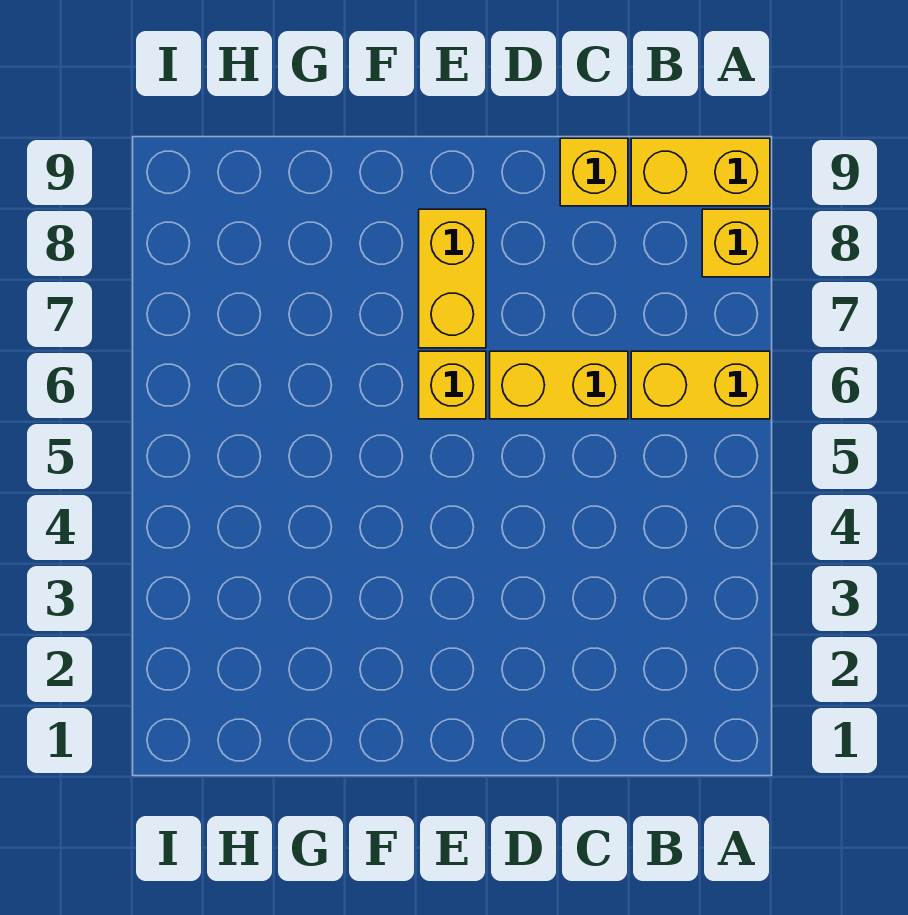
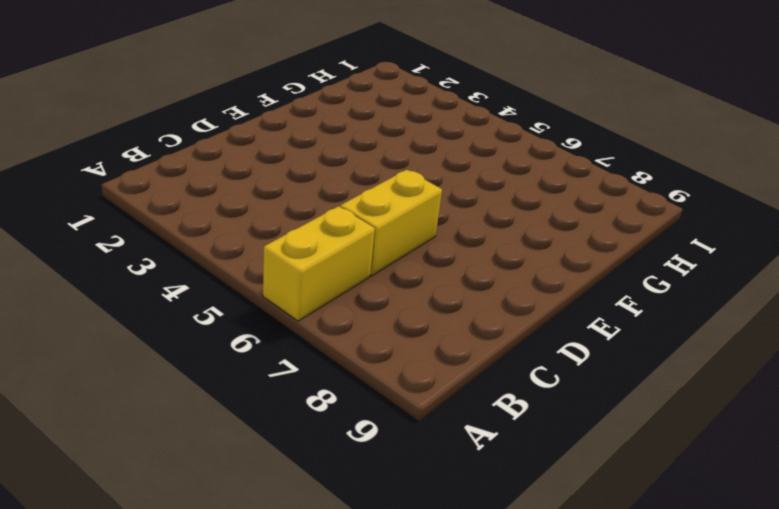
none -> yellow 1x1 brick [702,209,770,277]
none -> yellow 1x2 brick [631,138,770,206]

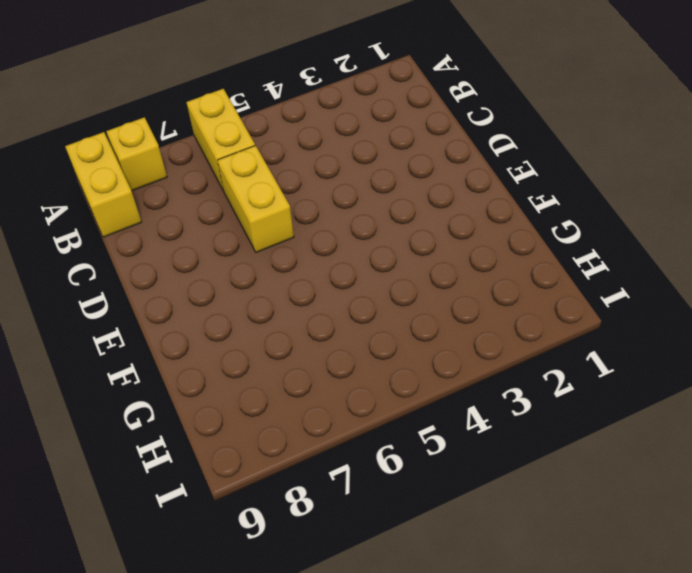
none -> yellow 1x1 brick [560,138,628,206]
none -> yellow 1x1 brick [419,351,486,419]

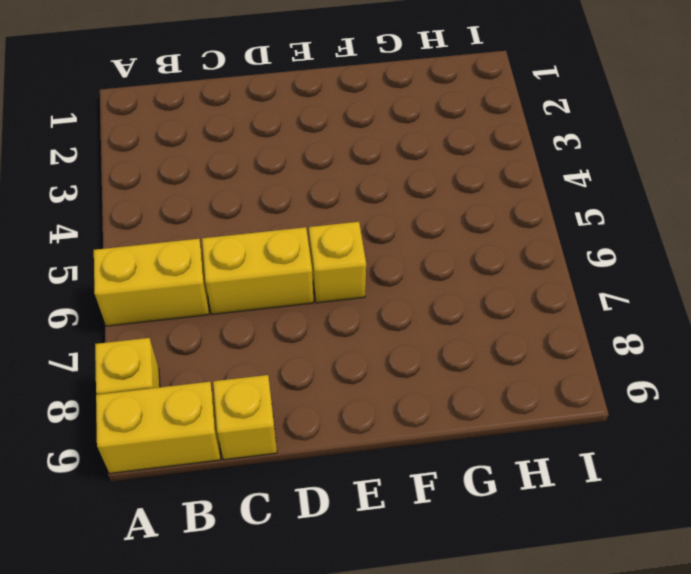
none -> yellow 1x2 brick [419,209,486,348]

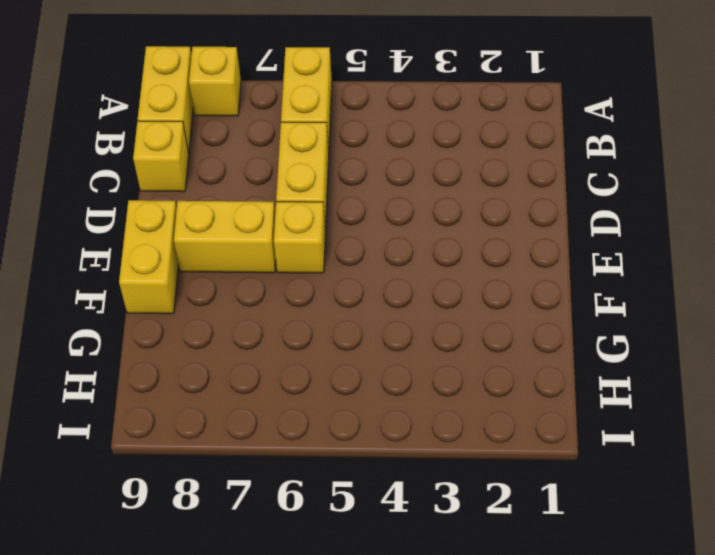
yellow 1x2 brick [119,200,179,314] -> none

